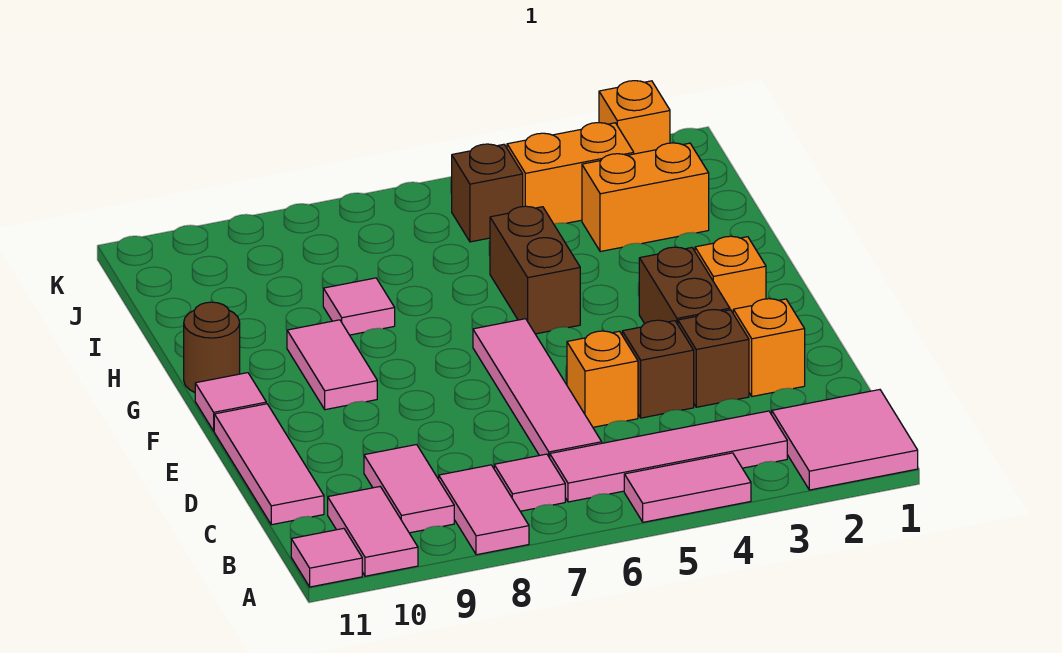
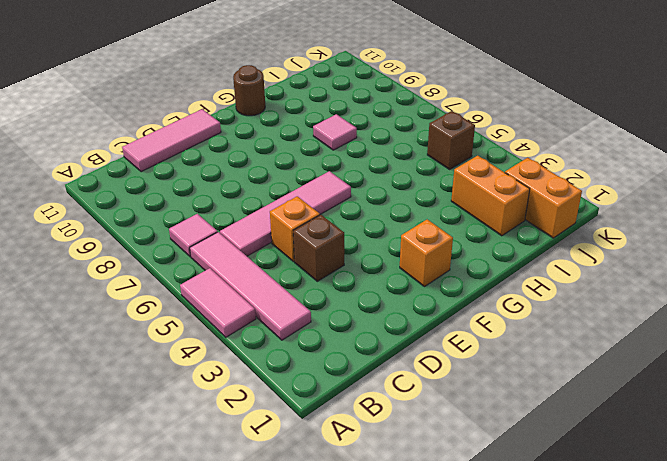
orange 1x2 brick [505,158,582,238] -> orange 1x2 brick moved to [507,123,634,224]
none -> pink 2x2 tile [772,390,918,490]
none -> pink 1x2 tile [439,465,529,555]
none -> pink 1x2 tile [328,487,418,576]

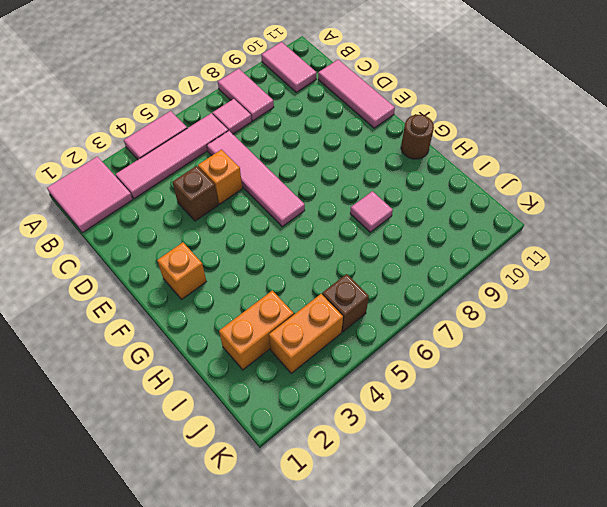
none -> pink 1x1 tile [291,528,362,587]
none -> pink 1x2 tile [364,445,454,533]
none -> orange 1x1 brick [733,299,805,396]

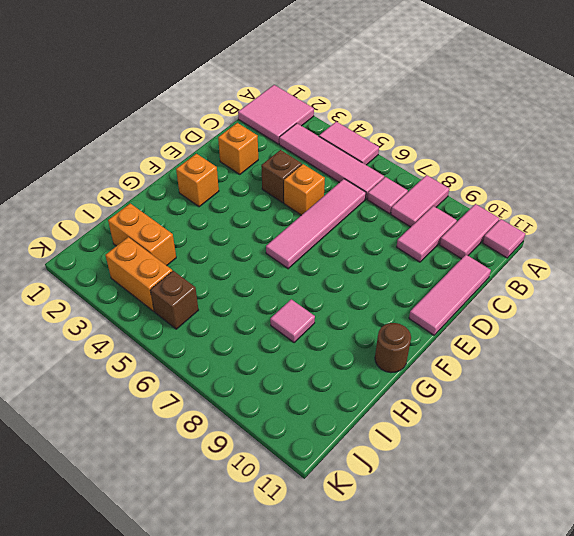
none -> brown 1x1 brick [678,310,749,407]
none -> brown 1x2 brick [639,247,730,324]
none -> pink 1x2 tile [287,320,377,410]

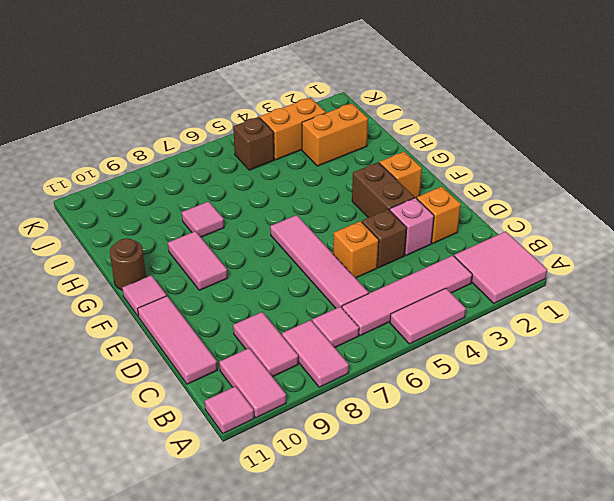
pink 1x1 brick [390,198,434,255] -> brown 1x1 brick [678,310,749,407]
none -> brown 1x2 brick [490,206,580,334]
none -> orange 1x1 brick [599,81,670,154]

